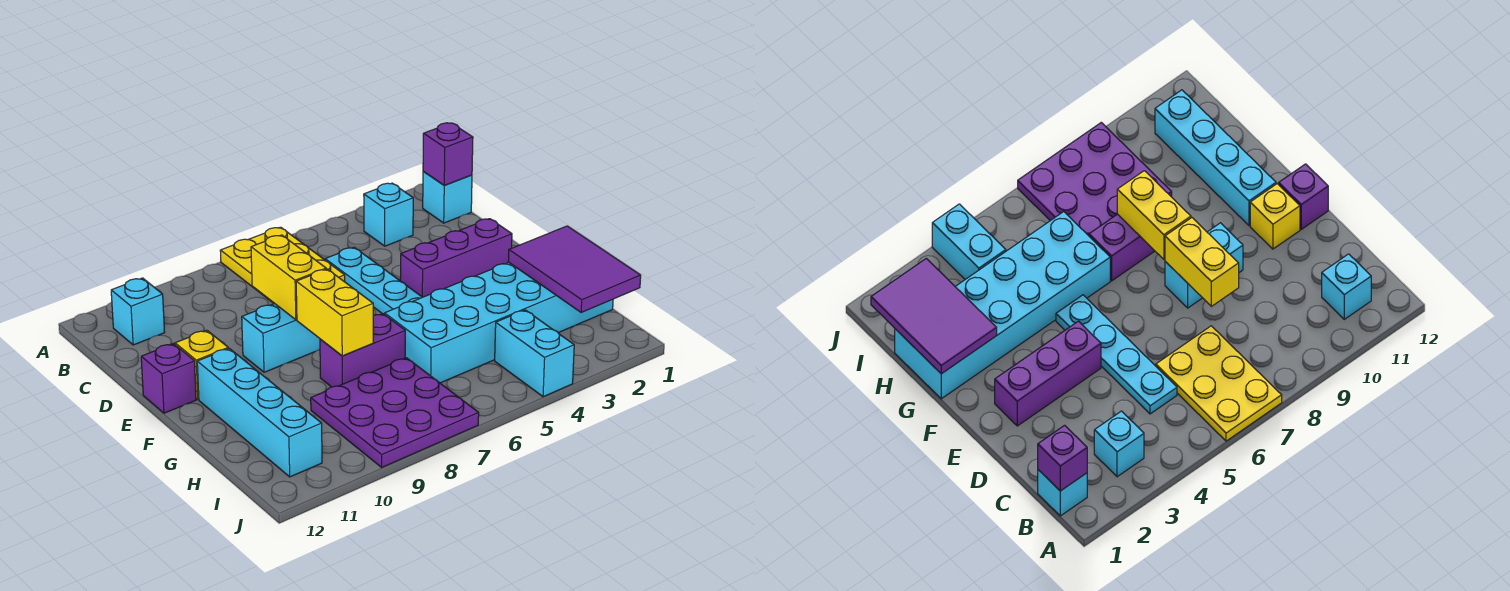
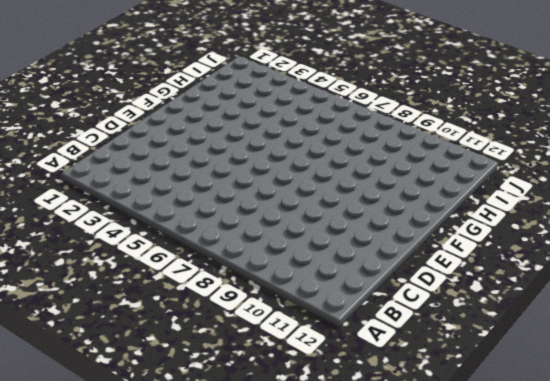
none -> yellow 2x3 plate [220,227,345,304]
none -> cyan 1x1 brick [423,172,472,223]
none -> cyan 1x1 brick [364,183,413,246]

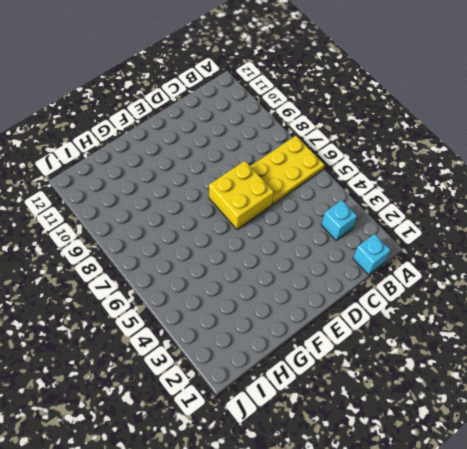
yellow 2x2 brick [209,161,274,230] -> none
none -> cyan 1x1 brick [111,278,165,345]
none -> cyan 1x4 plate [325,247,422,314]
none -> purple 1x3 brick [400,219,512,297]

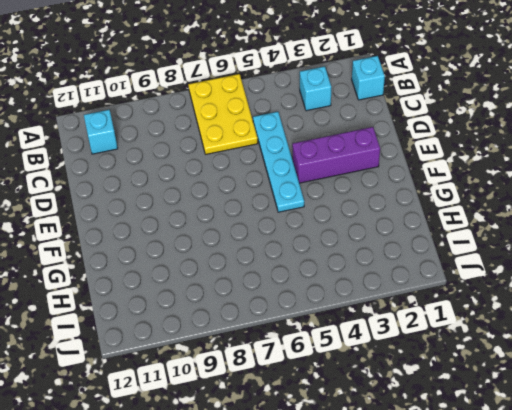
none -> cyan 1x2 brick [242,304,320,372]
none -> yellow 1x1 brick [175,330,228,399]
none -> purple 1x1 brick [141,344,196,413]

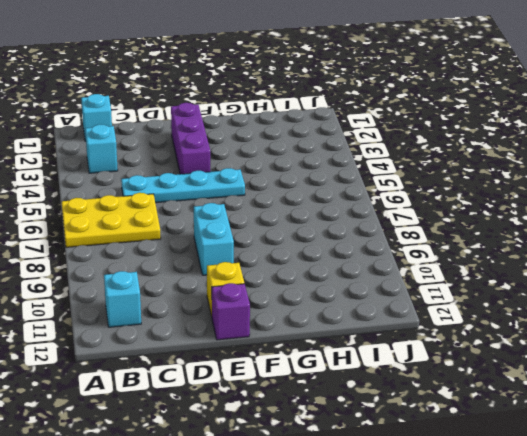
none -> cyan 1x4 brick [197,348,322,477]
none -> cyan 2x6 brick [384,262,613,383]
none -> purple 1x2 brick [320,314,405,387]

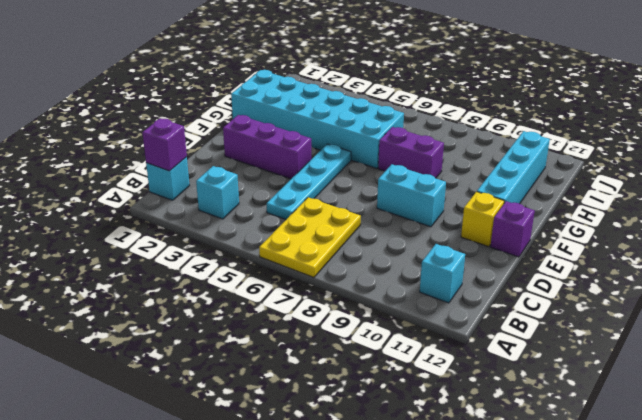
none -> purple 3x3 plate [311,358,479,467]
none -> cyan 1x2 brick [495,310,574,397]
none -> yellow 1x2 brick [251,235,326,320]

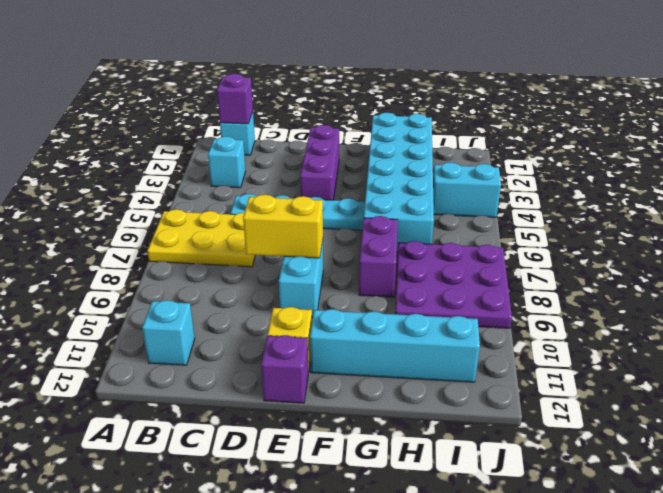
none -> yellow 1x2 brick [296,269,373,356]
none -> purple 2x3 tile [508,226,641,312]

